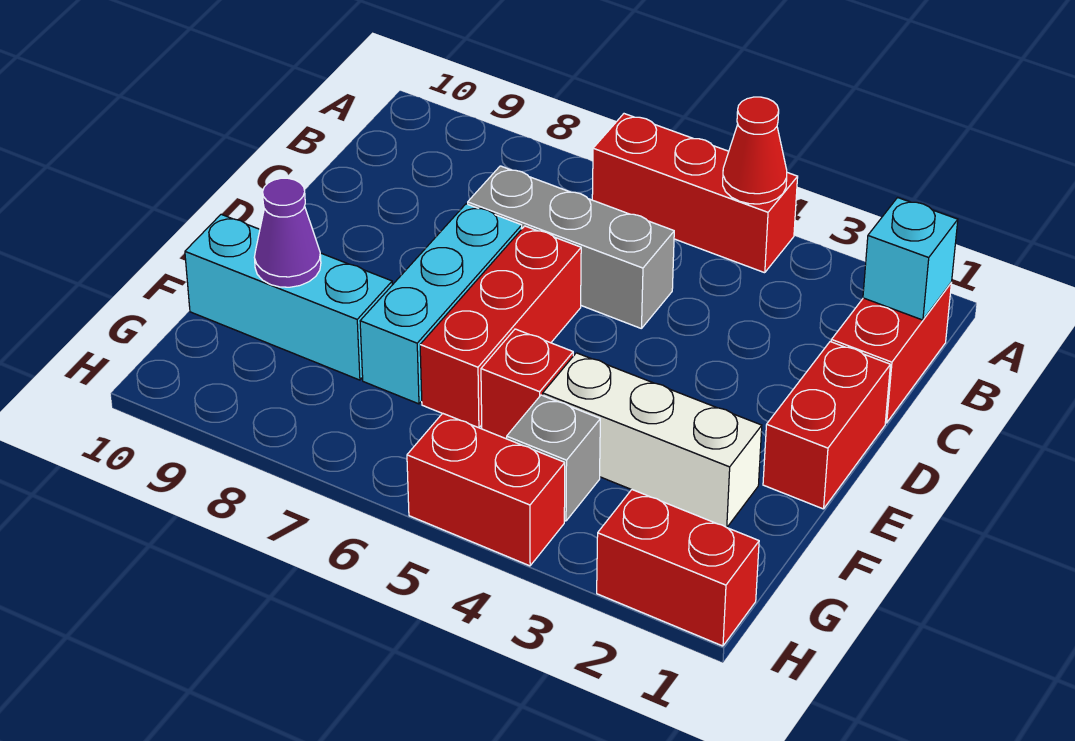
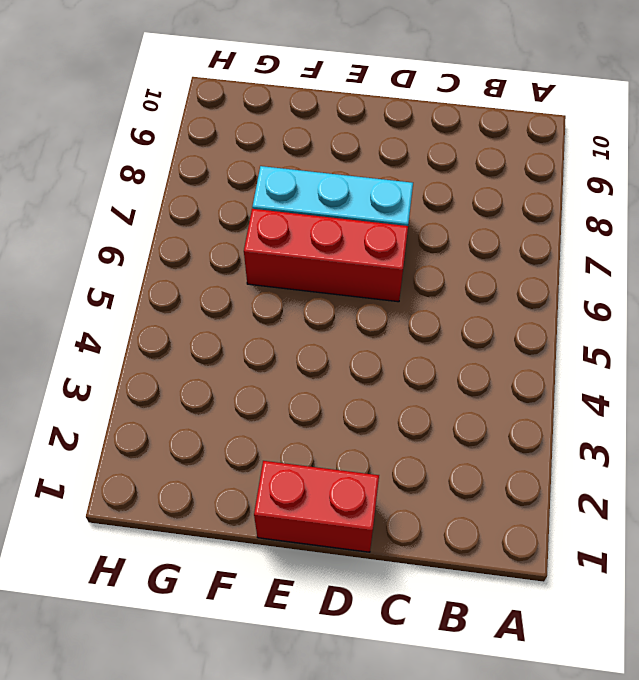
none -> red 1x3 brick [592,114,798,273]
none -> red 1x2 brick [831,283,951,423]
none -> grey 1x3 brick [468,166,674,329]

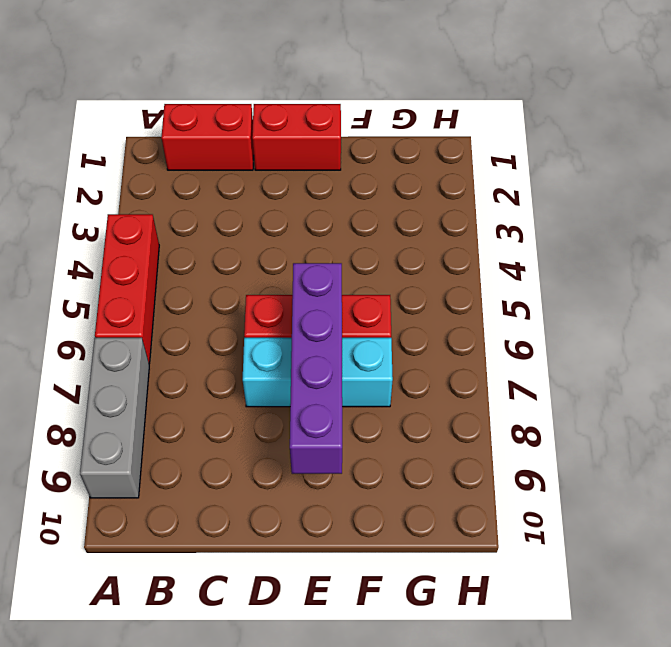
grey 1x3 brick [80,338,149,498] -> grey 1x3 brick moved to [468,166,674,329]
purple 1x4 brick [290,263,342,474] -> none
none -> white 1x3 brick [543,353,762,527]
none -> red 1x1 brick [481,329,573,439]
none -> cyan 1x3 brick [185,214,392,380]

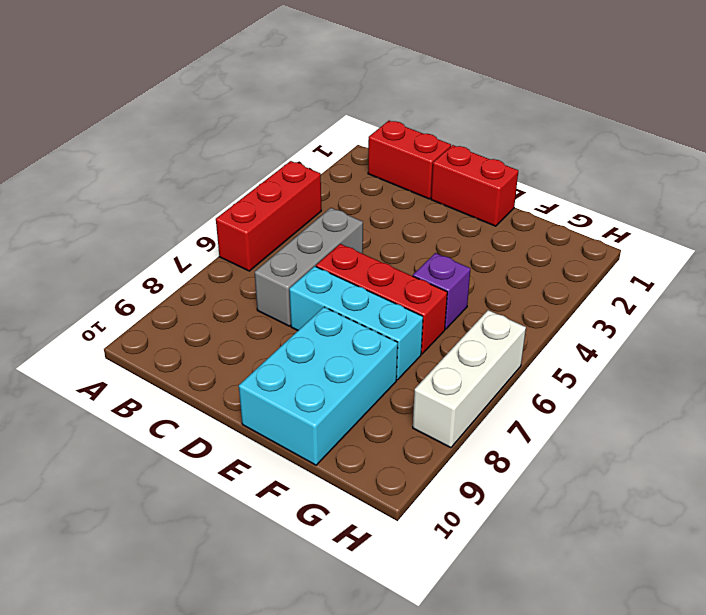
cyan 2x3 brick [239,307,398,465] -> cyan 1x3 brick [185,214,392,380]
purple 1x1 brick [413,253,470,329] -> red 1x1 brick [481,329,573,439]
white 1x3 brick [413,310,526,448] -> white 1x3 brick moved to [543,353,762,527]
none -> grey 1x1 brick [507,395,600,521]
none -> red 1x2 brick [597,490,759,646]
none -> red 1x2 brick [407,413,565,566]

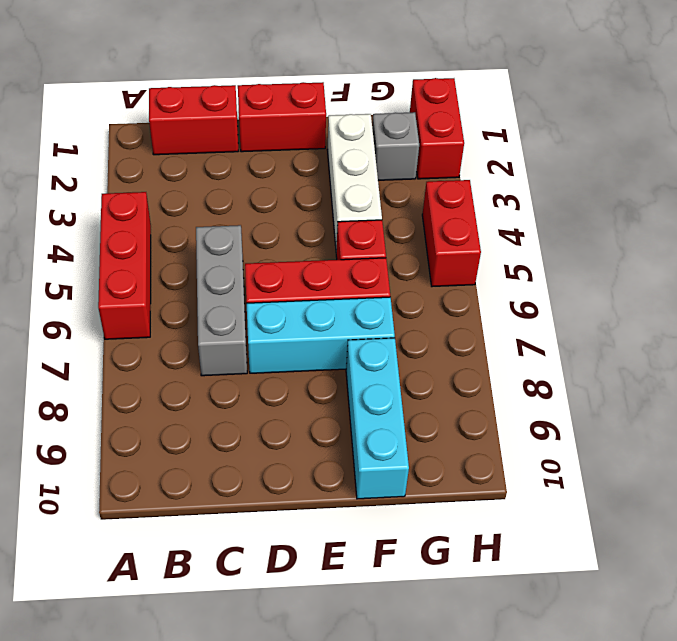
grey 1x1 brick [372,112,419,180] -> grey 1x1 brick moved to [507,395,600,521]
none -> red 1x1 cone [723,97,787,204]
none -> cyan 1x1 brick [863,198,958,320]
none -> purple 1x1 cone [254,178,321,287]

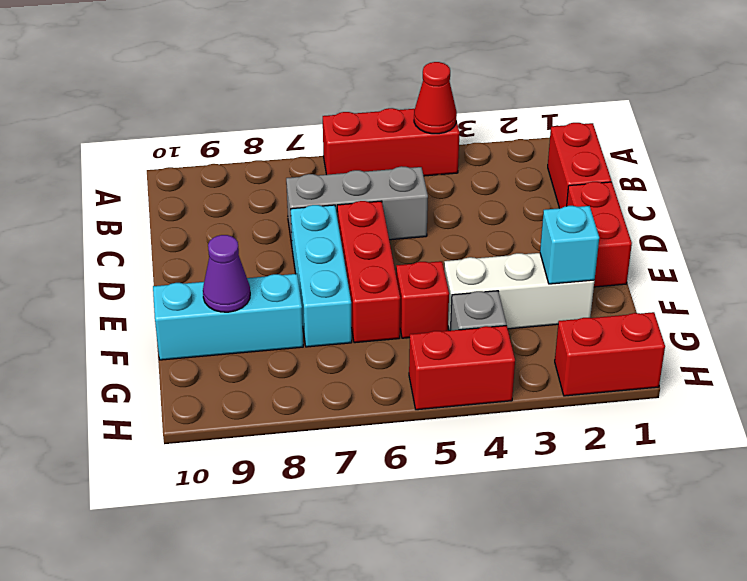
cyan 1x1 brick [540,206,599,284] -> cyan 1x1 brick moved to [863,198,958,320]

